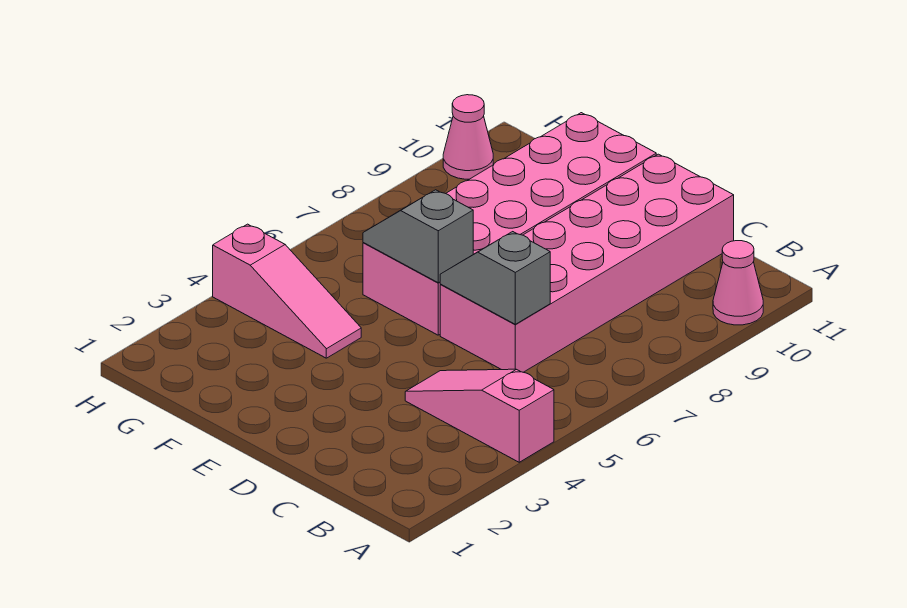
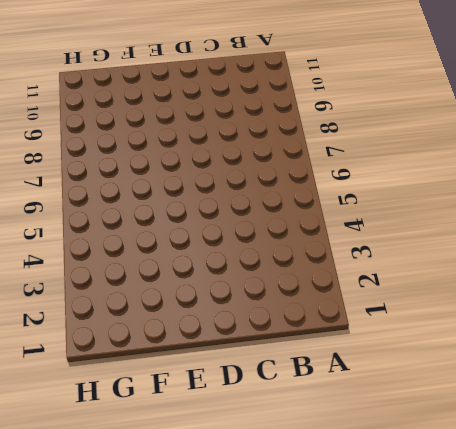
none -> pink 1x3 slope [405,369,554,462]
none -> pink 1x1 cone [713,241,763,325]

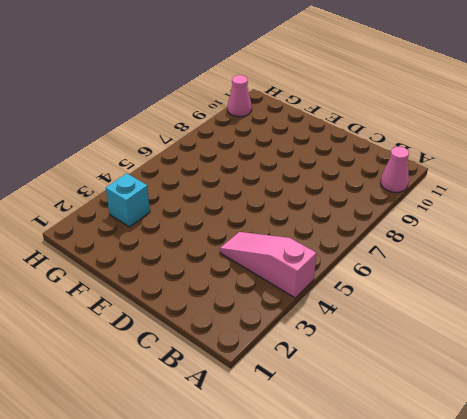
cyan 1x1 brick [106,173,150,227] -> none
none -> pink 2x6 brick [440,154,734,372]
none -> pink 2x6 brick [363,113,656,335]

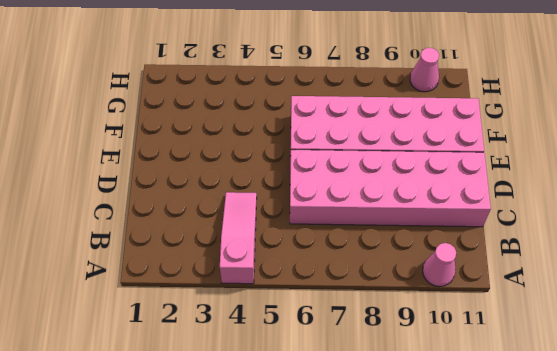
none -> pink 1x3 slope [213,224,361,358]
none -> grey 1x2 slope [440,232,550,324]

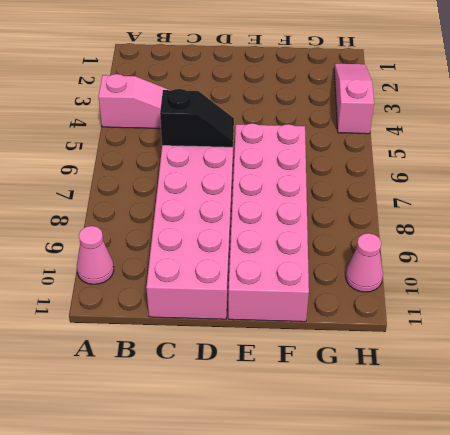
black 1x2 slope [160,89,234,147] -> grey 1x2 slope [440,232,550,324]
pink 1x3 slope [334,64,374,134] -> pink 1x3 slope turned to [213,224,361,358]
none -> grey 1x2 slope [363,190,473,283]

